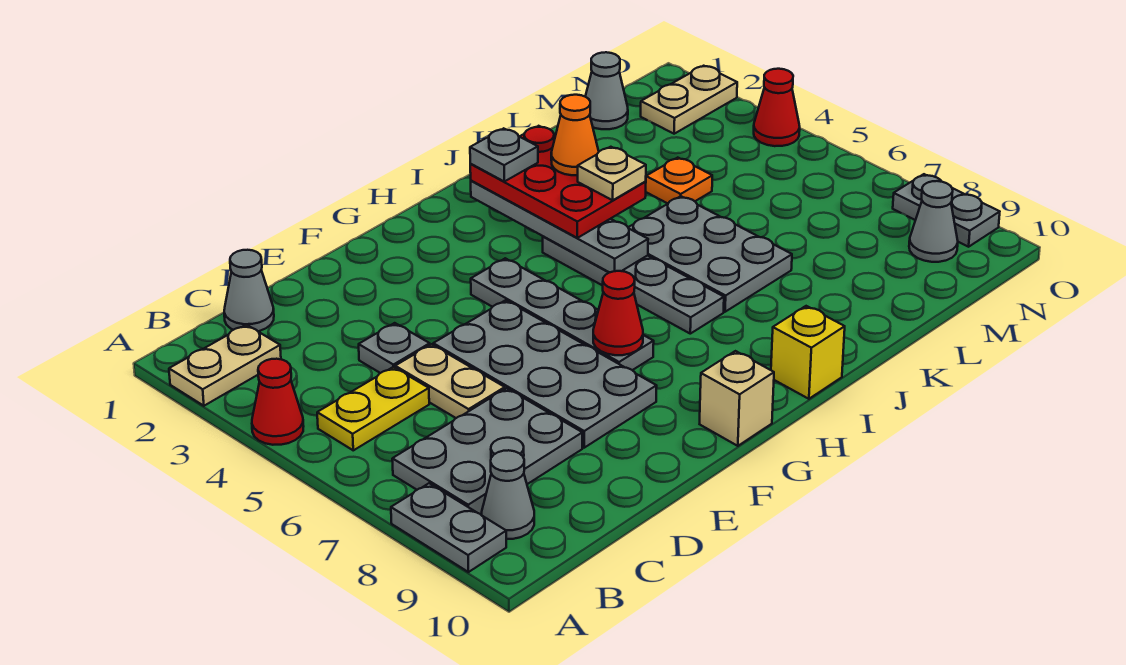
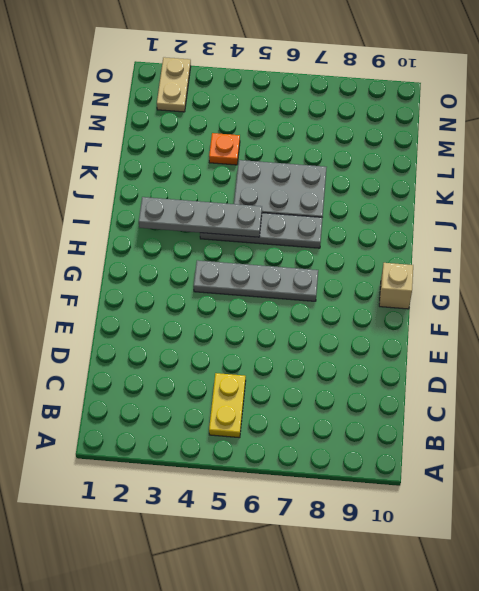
none -> tan 1x2 plate [169,325,281,406]
none -> red 1x1 cone [252,359,304,445]
none -> grey 1x2 plate [391,483,506,572]

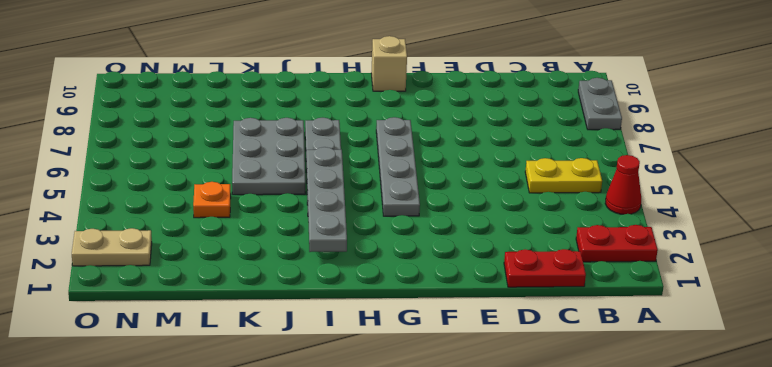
red 1x2 plate [576,225,658,262] -> tan 1x2 plate [169,325,281,406]
red 1x2 plate [504,249,586,287] -> grey 1x1 cone [224,250,274,331]
none -> grey 2x3 plate [392,388,582,514]
none -> grey 1x1 cone [482,450,534,539]
none -> grey 1x1 plate [359,323,430,373]

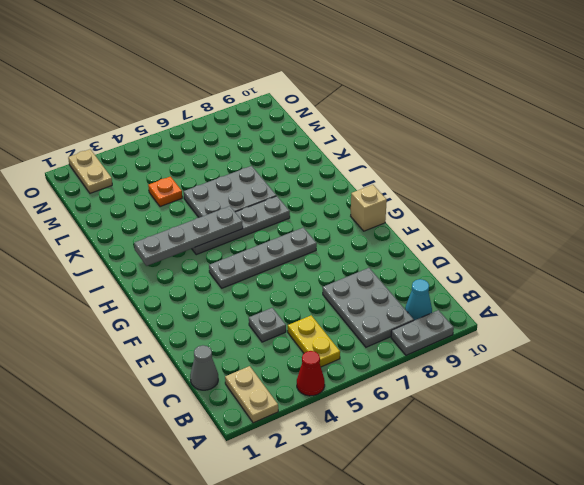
cyan 1x1 cone [405,279,432,320] -> grey 1x1 cone [482,450,534,539]
none -> tan 1x2 plate [395,344,505,418]
none -> grey 2x4 plate [433,300,657,448]
none -> yellow 1x1 brick [771,306,845,399]

